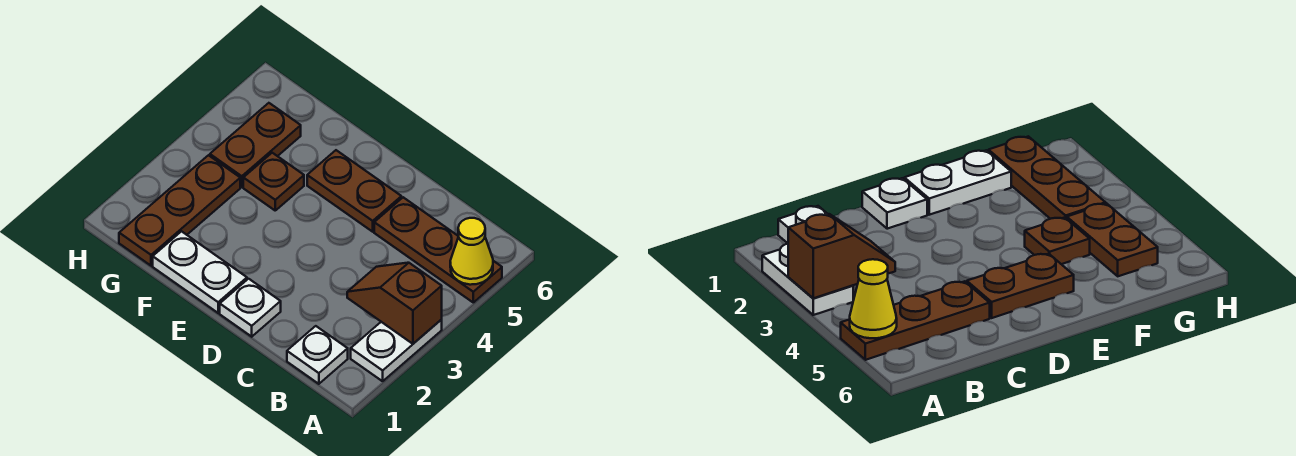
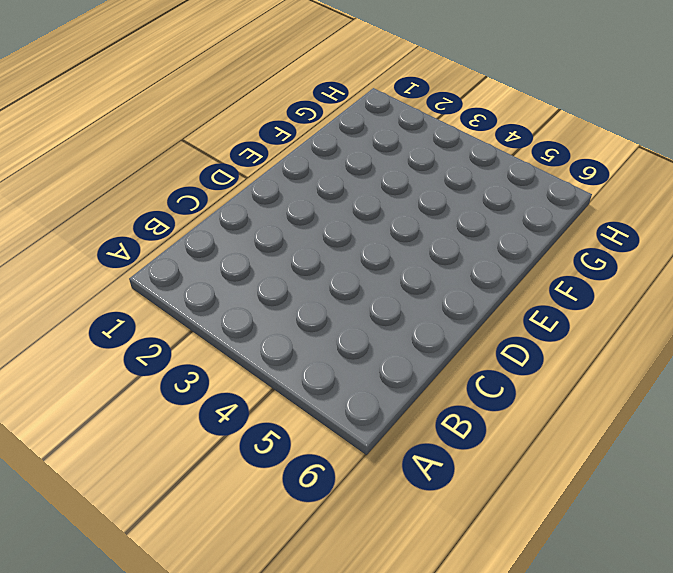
none -> white 1x2 plate [351,320,442,381]
none -> brown 1x3 plate [374,197,502,302]

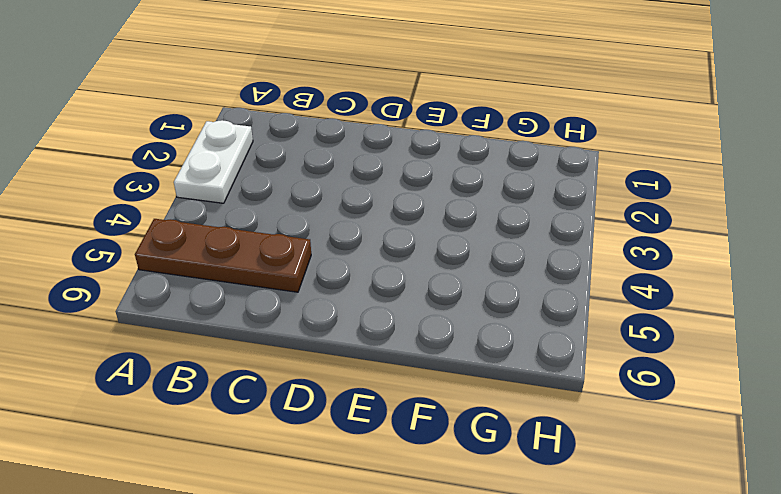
none -> white 1x1 plate [287,326,348,384]
none -> white 1x1 plate [220,279,281,337]

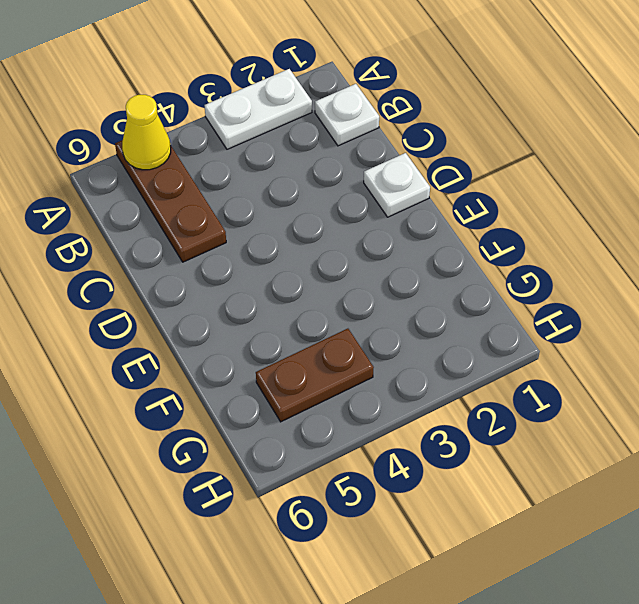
none -> brown 1x2 plate [307,150,401,232]
none -> white 1x2 plate [153,231,247,313]

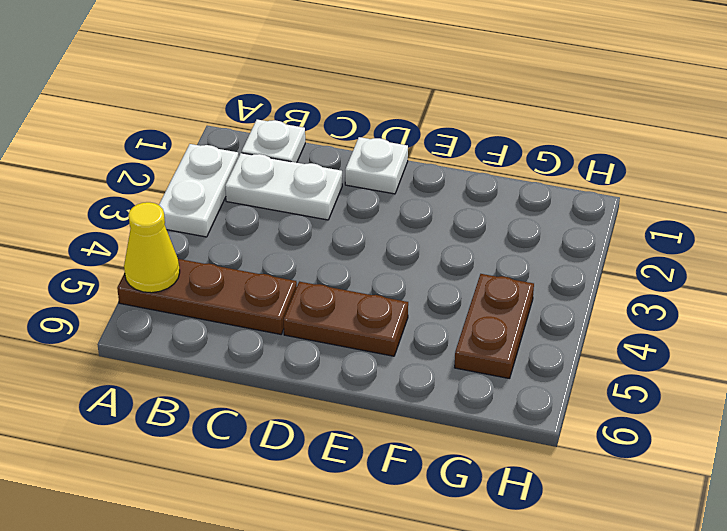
white 1x2 plate [225,153,342,220] -> white 1x2 plate moved to [153,231,247,313]
none -> brown 1x1 plate [243,153,304,210]
none -> brown 1x3 plate [119,155,240,266]

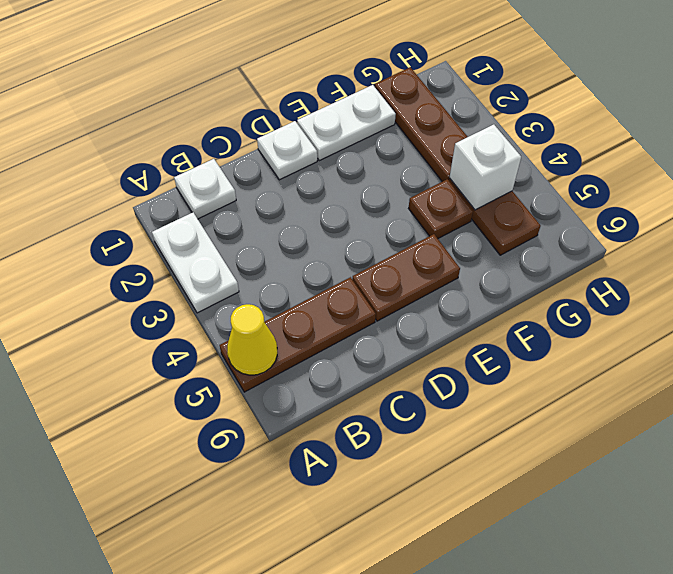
white 1x1 brick [449,124,521,210] -> none
none -> brown 1x2 slope [347,263,442,344]

